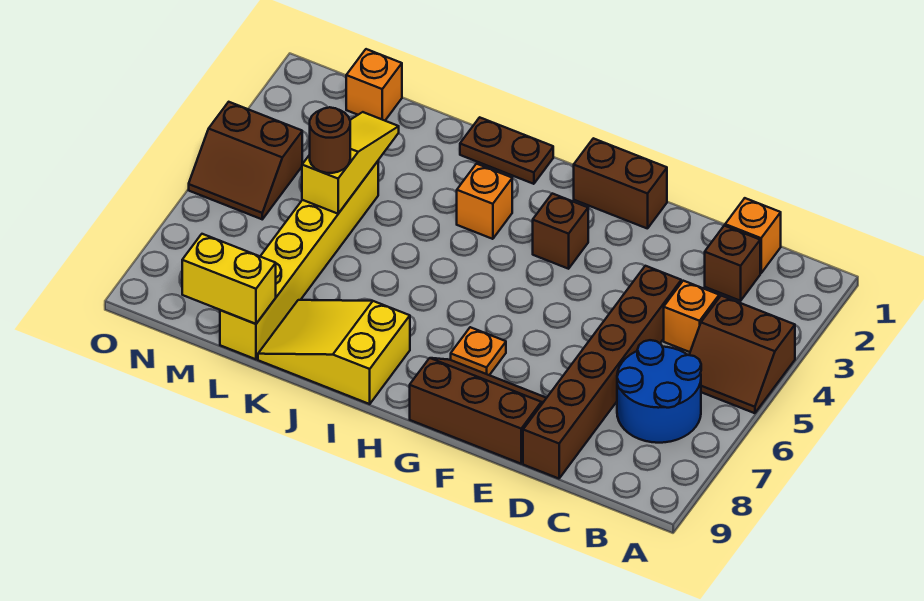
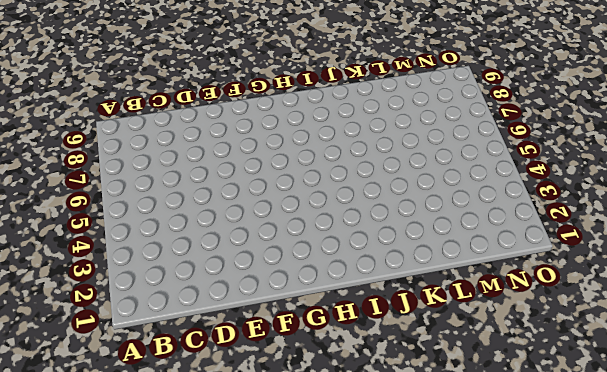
none -> brown 2x2 slope [689,296,795,413]
none -> blue 2x2 round brick [617,340,701,443]
none -> orange 1x1 brick [725,198,781,273]

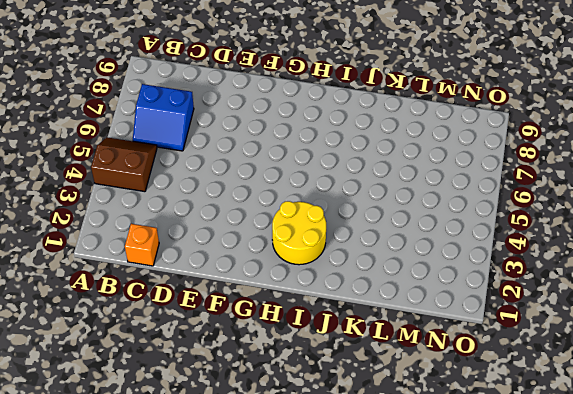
blue 2x2 slope [133,84,194,151] -> blue 2x2 round brick [617,340,701,443]
yellow 2x2 round brick [272,201,326,265] -> orange 1x1 brick [457,164,512,239]
none -> brown 1x1 brick [705,226,760,301]
none -> orange 1x1 brick [664,281,719,352]
none -> brown 1x6 brick [523,266,681,479]

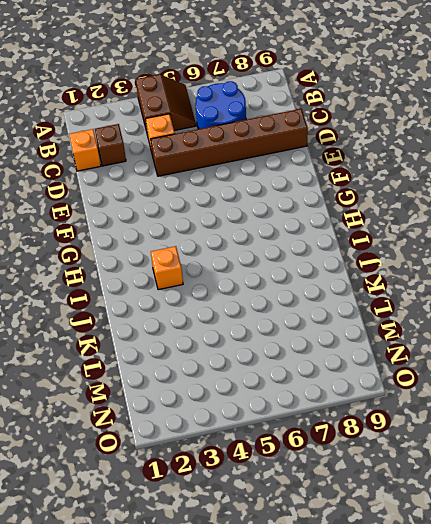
none -> brown 2x3 slope [410,358,546,464]
none -> brown 1x2 brick [574,138,667,229]
none -> brown 1x1 brick [533,194,588,269]

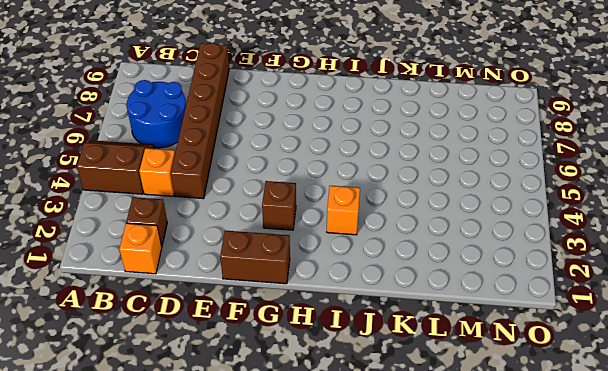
none -> brown 2x3 slope [410,358,546,464]
none -> orange 1x1 plate [451,327,506,375]
none -> brown 1x2 plate [460,117,553,184]

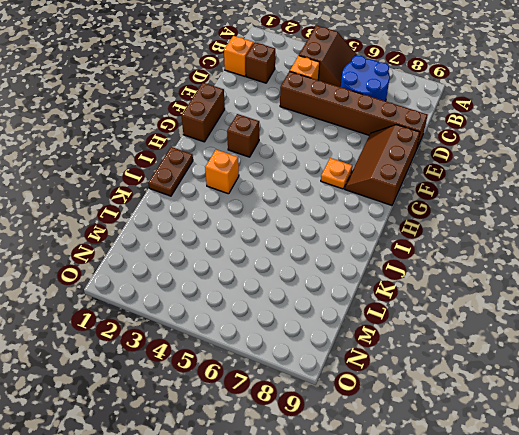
none -> yellow 2x3 slope [258,300,410,404]
none -> yellow 1x6 brick [220,161,378,359]
none -> orange 1x1 brick [346,49,402,121]

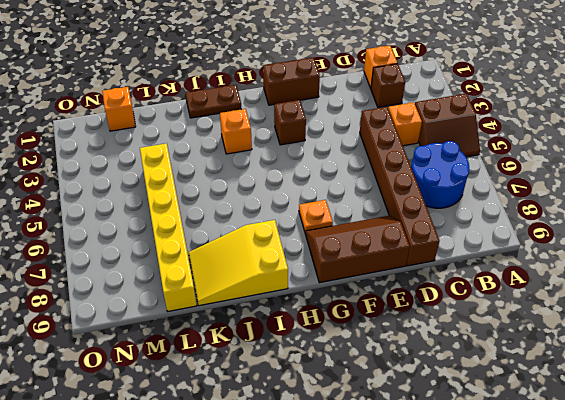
none -> brown 2x2 slope [189,102,302,219]
none -> yellow 1x3 slope [302,112,399,214]
none -> yellow 1x2 brick [182,234,276,324]

